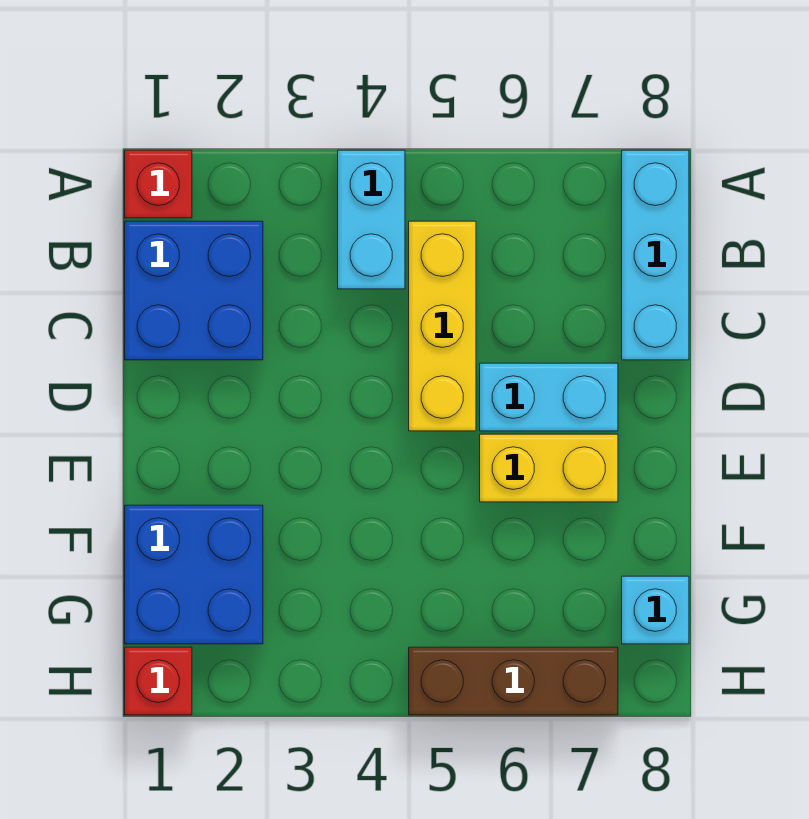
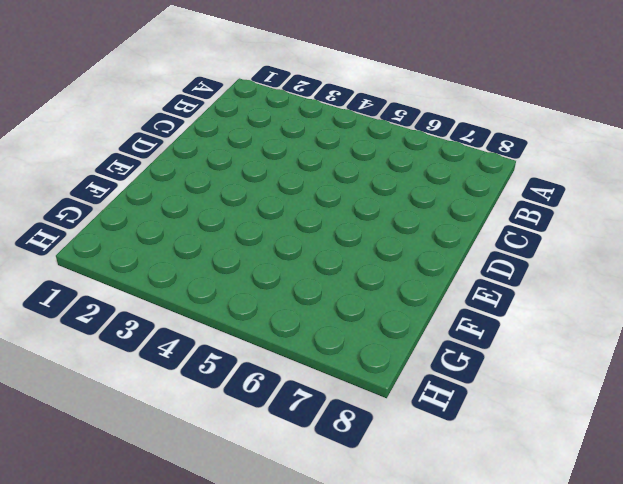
none -> red 1x1 brick [125,150,192,218]
none -> cyan 1x2 brick [338,150,405,289]

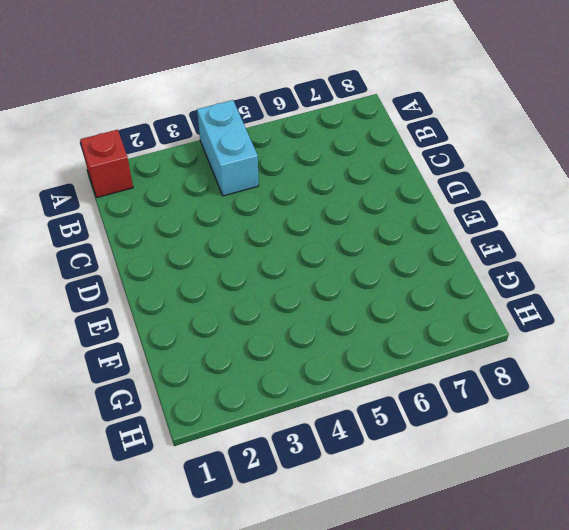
none -> cyan 1x3 brick [622,150,689,360]
none -> blue 2x2 brick [125,221,263,360]

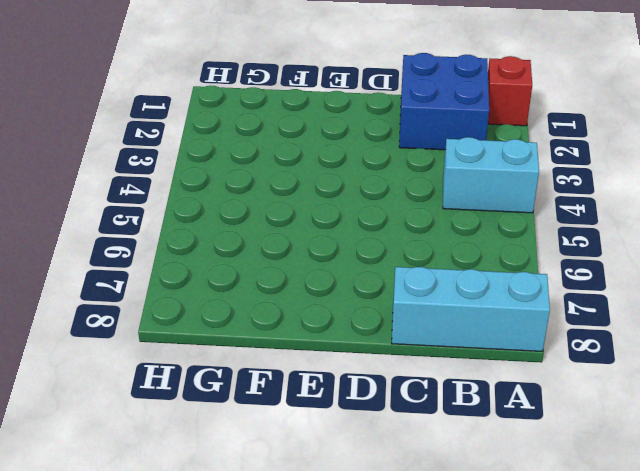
none -> yellow 1x3 brick [409,221,476,431]
none -> cyan 1x2 brick [480,363,618,431]

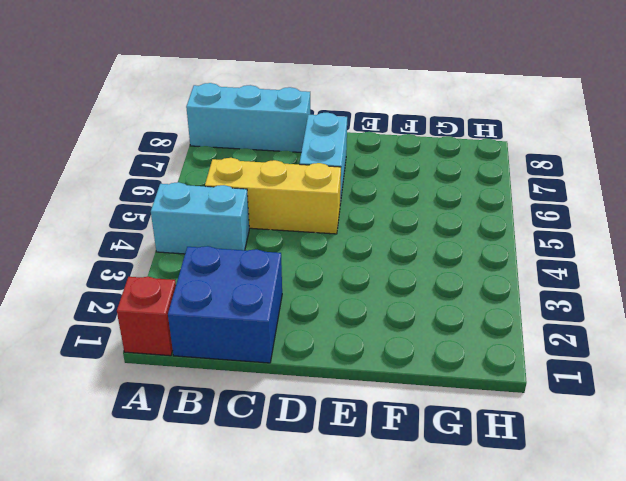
none -> yellow 1x2 brick [480,434,618,502]
none -> blue 2x2 brick [125,505,263,644]

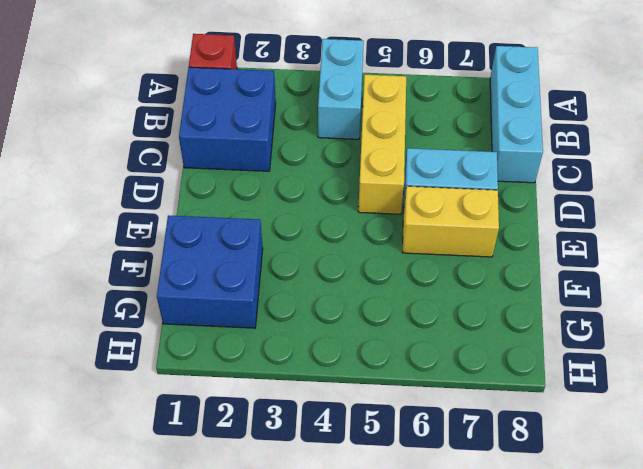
none -> cyan 1x1 brick [622,576,689,644]
none -> red 1x1 brick [125,647,192,715]

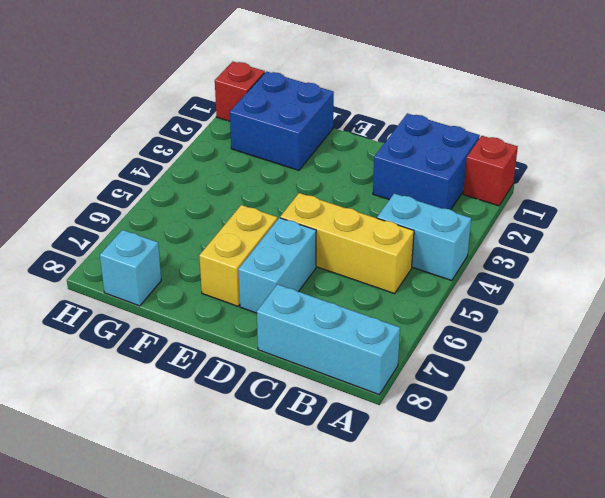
none -> brown 1x3 brick [409,647,618,715]

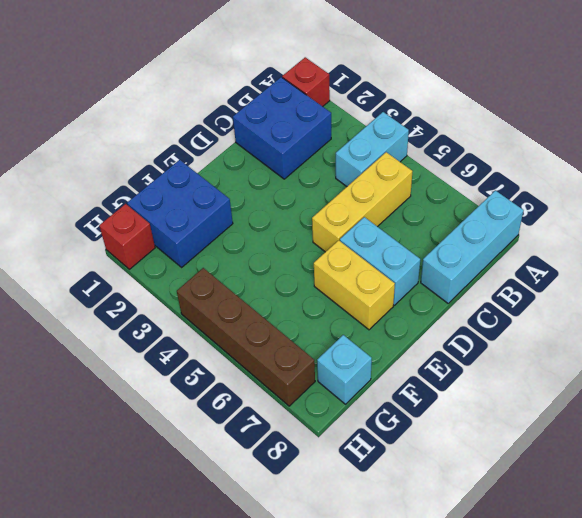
brown 1x4 brick [177,268,315,406] -> brown 1x3 brick [409,647,618,715]

